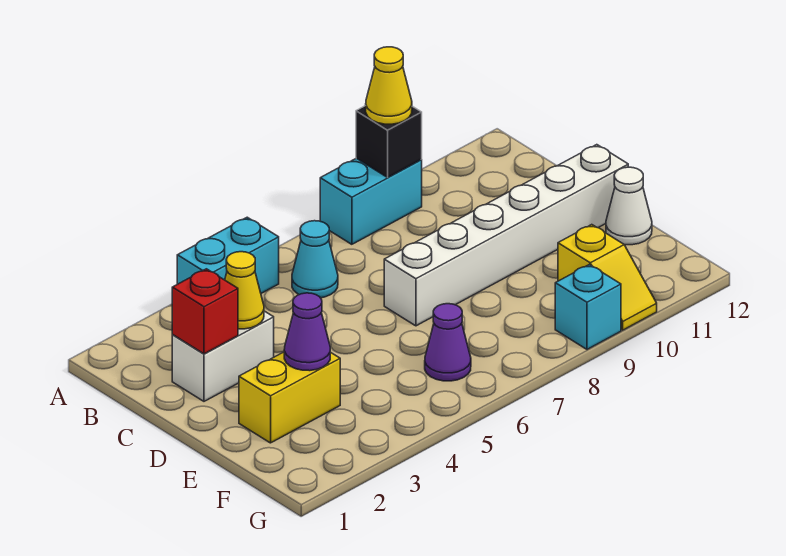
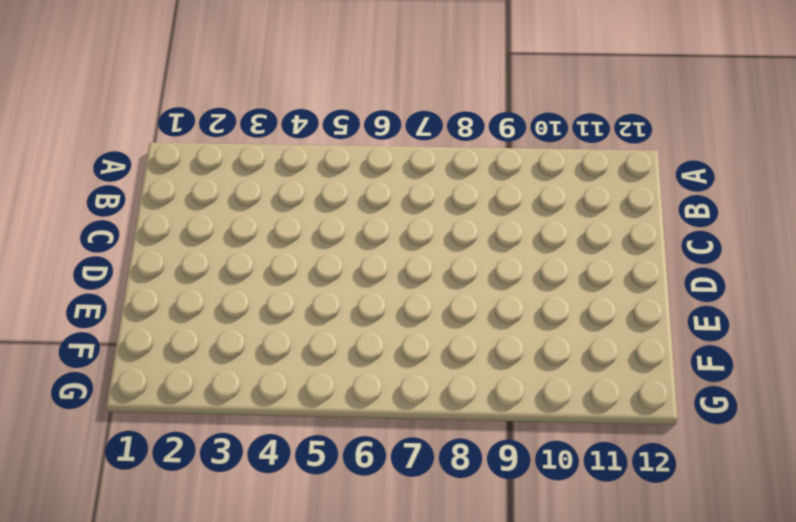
none -> cyan 1x2 brick [177,217,279,293]
none -> cyan 1x2 brick [320,158,422,244]
none -> cyan 1x1 cone [292,221,338,298]

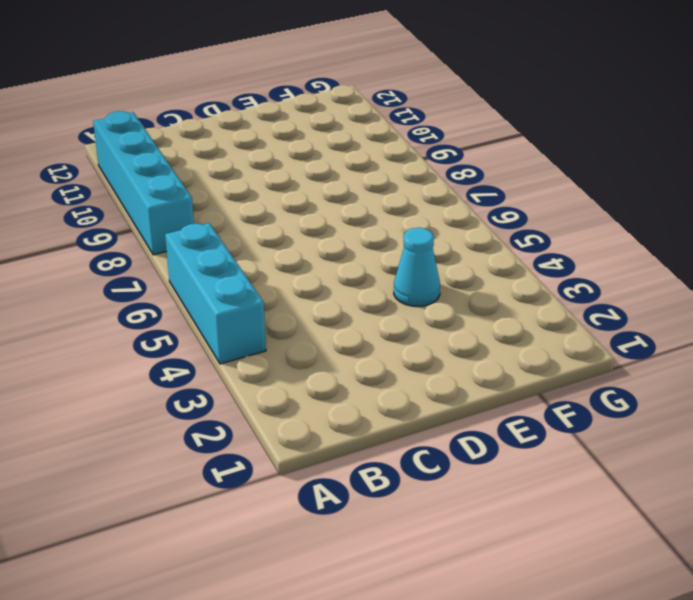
cyan 1x3 brick [165,223,266,364] -> cyan 1x2 brick [177,217,279,293]
cyan 1x4 brick [93,111,194,255] -> cyan 1x2 brick [320,158,422,244]
cyan 1x1 cone [394,228,440,306] -> cyan 1x1 cone moved to [292,221,338,298]
none -> white 1x2 brick [172,311,274,401]
none -> white 1x6 brick [384,145,628,326]
none -> yellow 1x2 brick [239,352,340,443]

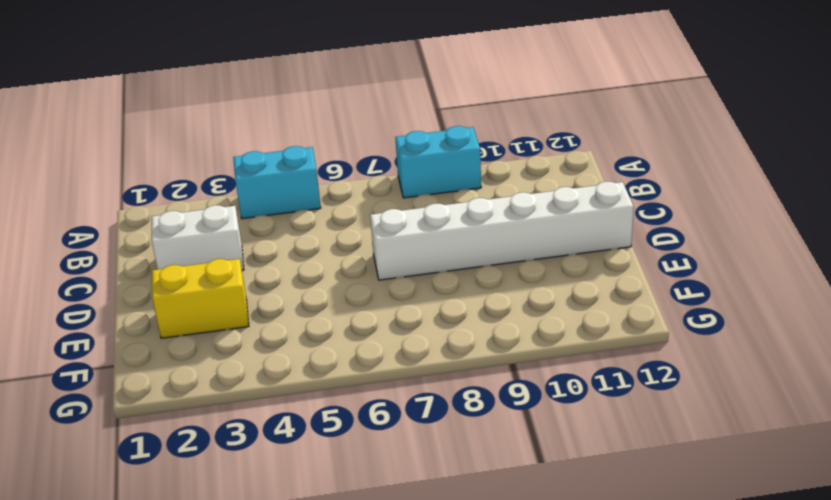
none -> cyan 1x1 cone [292,221,338,298]
none -> white 1x1 cone [606,167,652,245]
none -> purple 1x1 cone [425,304,471,381]

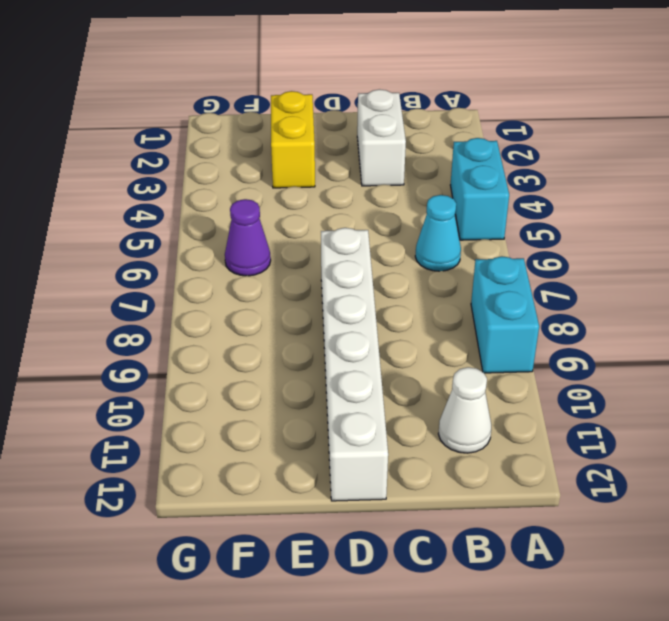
white 1x1 cone [438,367,491,453] -> white 1x1 cone moved to [606,167,652,245]
none -> yellow 1x2 slope [558,225,657,330]
none -> cyan 1x1 brick [555,264,621,349]
none -> black 1x1 brick [356,106,422,177]

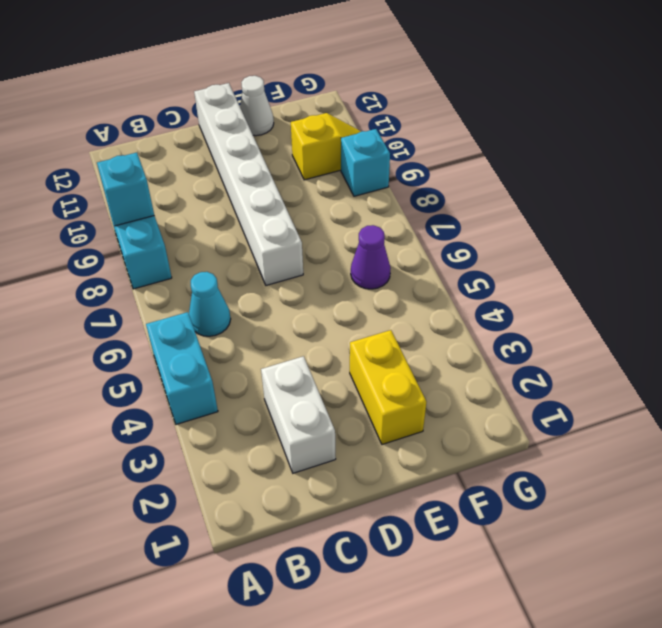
cyan 1x1 brick [97,153,154,226] -> black 1x1 brick [356,106,422,177]
none -> red 1x1 brick [172,269,238,354]
none -> yellow 1x1 cone [225,252,264,329]
none -> purple 1x1 cone [284,293,330,371]

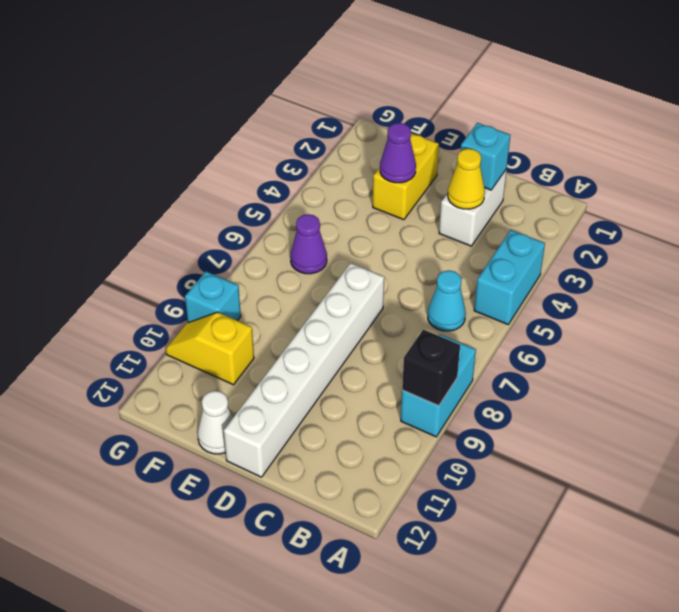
cyan 1x1 brick [461,123,510,190] -> red 1x1 brick [172,269,238,354]
none -> yellow 1x1 cone [366,47,412,124]

